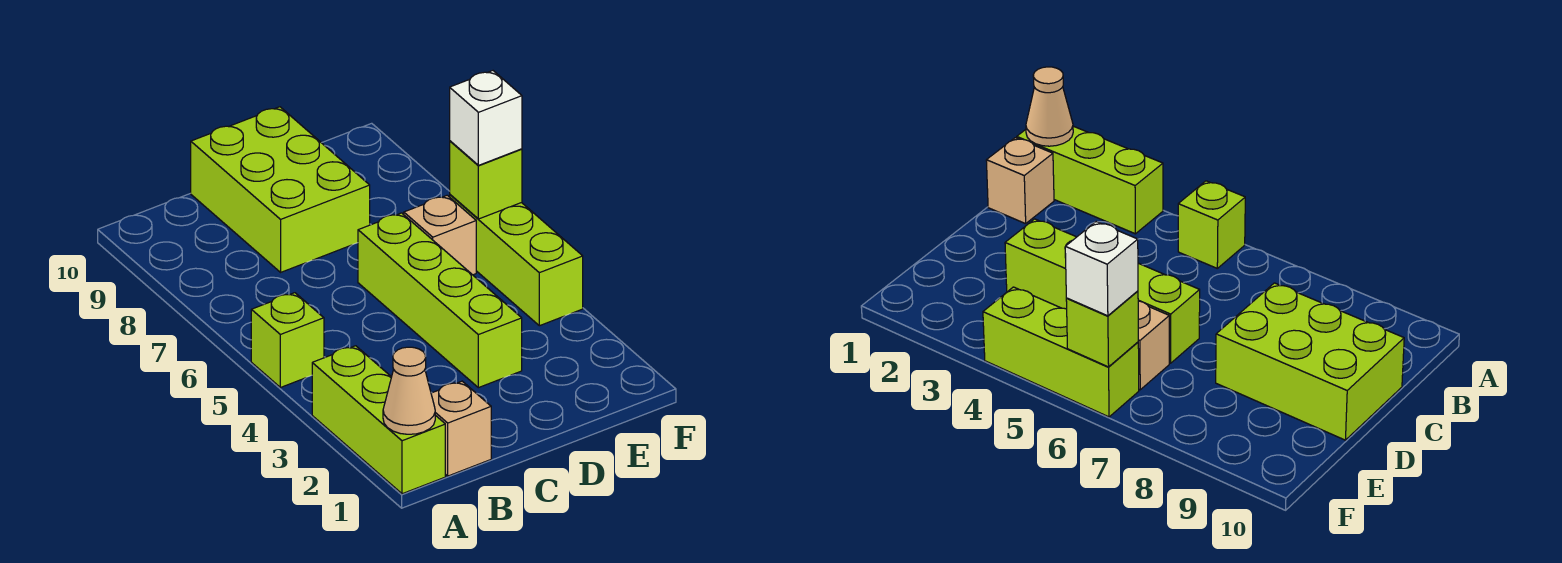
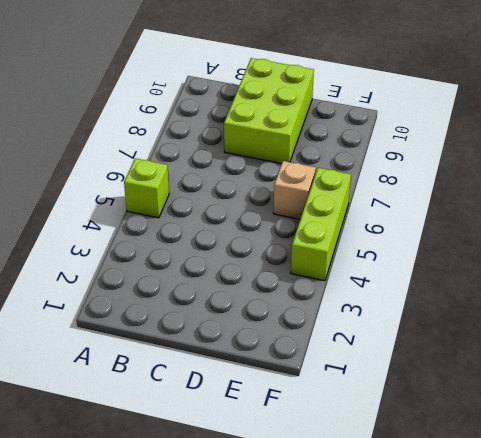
none -> lime 1x3 brick [312,346,445,494]
none -> tan 1x1 brick [431,381,491,476]

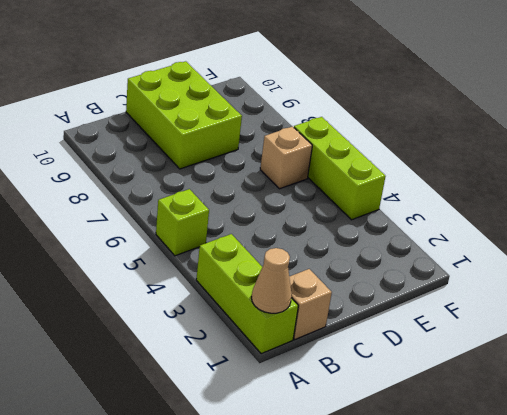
none -> lime 1x4 brick [358,213,522,388]
none -> lime 1x1 brick [450,141,522,219]

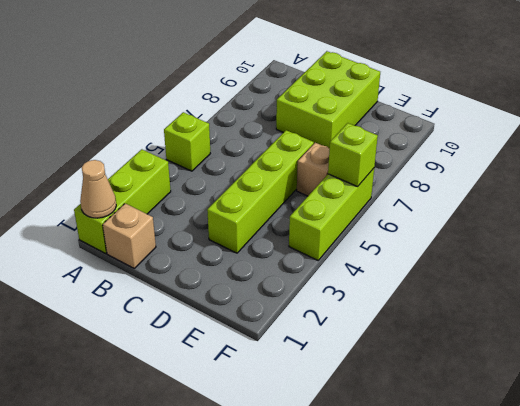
none -> white 1x1 brick [450,71,522,165]

